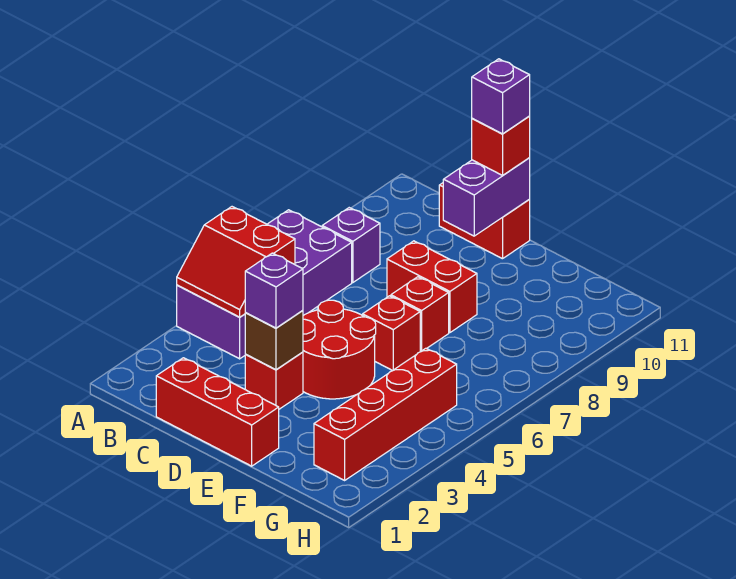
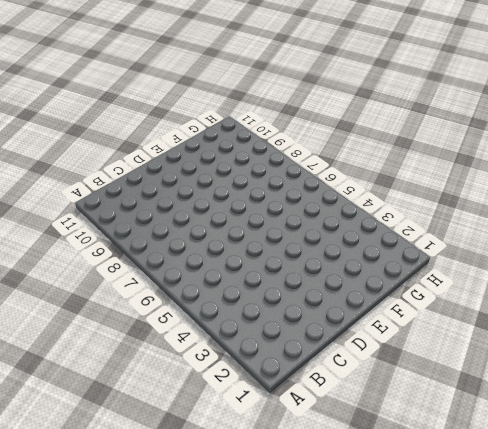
none -> purple 2x4 brick [177,210,352,359]
none -> purple 1x1 brick [322,208,380,282]
none -> red 1x3 brick [156,358,279,466]

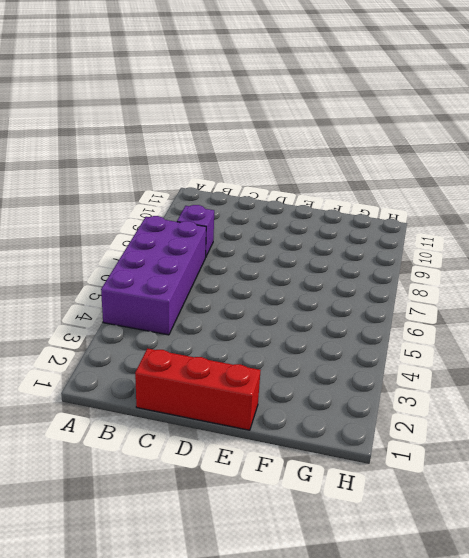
none -> red 1x2 brick [439,183,530,259]
none -> red 1x1 brick [245,352,303,409]
none -> red 2x2 round brick [303,300,376,399]

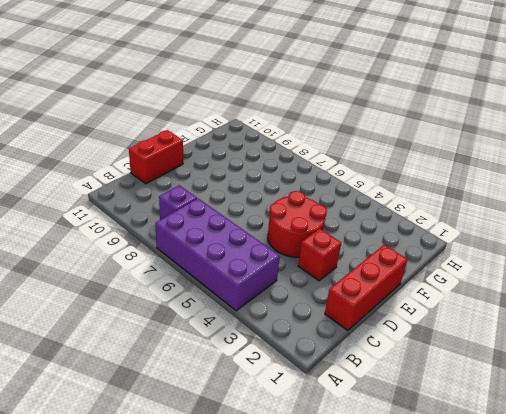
none -> red 1x2 brick [387,241,477,333]
none -> red 1x1 brick [363,296,421,371]
none -> red 1x1 brick [391,277,449,351]

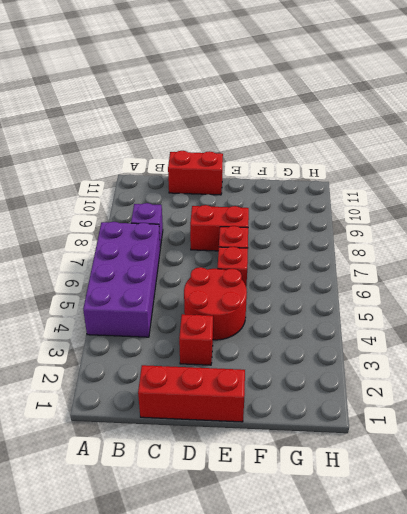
none -> red 1x4 brick [314,348,457,480]
none -> red 2x2 slope [177,207,295,317]
none -> brown 1x1 brick [245,310,303,370]

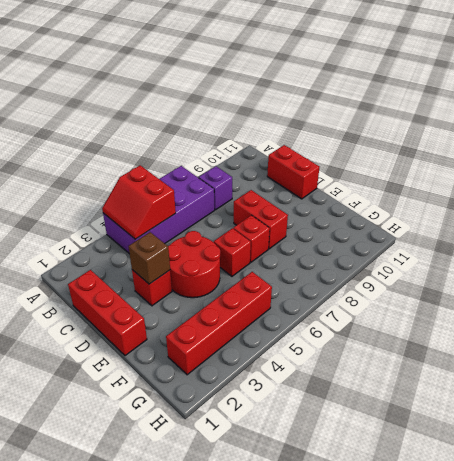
none -> purple 1x2 brick [443,158,530,236]
none -> purple 1x1 brick [245,253,303,328]
none -> red 1x1 brick [472,117,530,175]

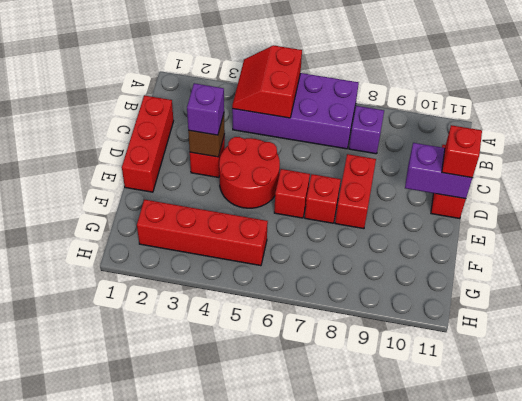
none -> purple 1x1 brick [472,59,530,134]

